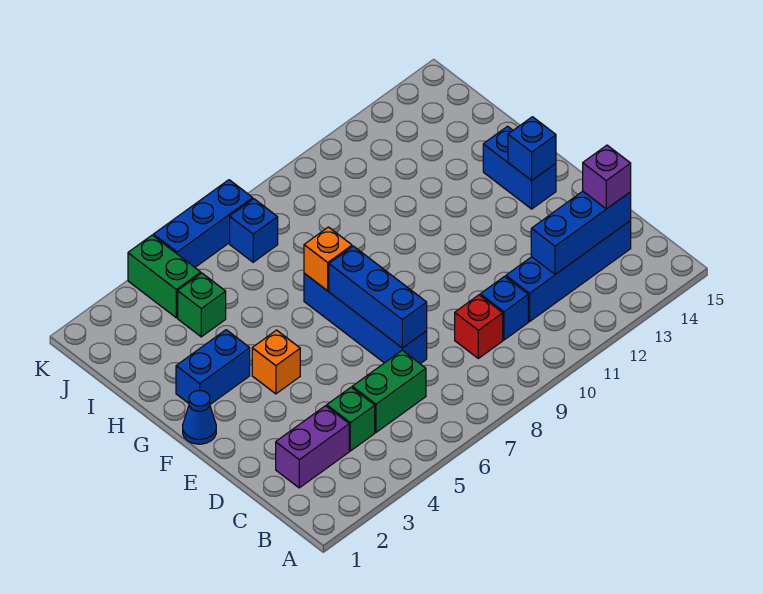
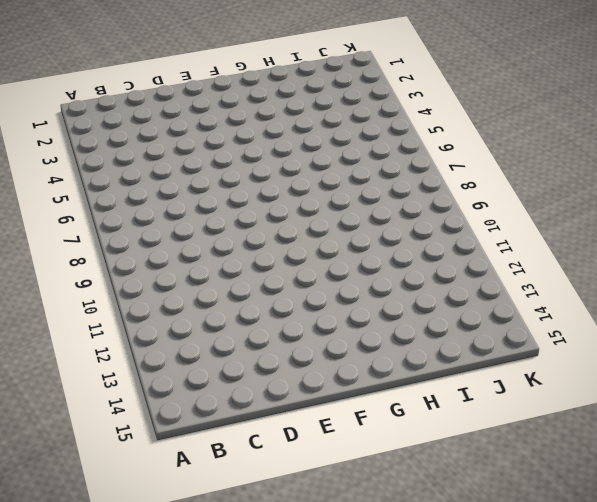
none -> purple 1x2 brick [276,406,349,488]
none -> green 1x1 brick [327,387,375,451]
none -> green 1x2 brick [352,350,426,432]

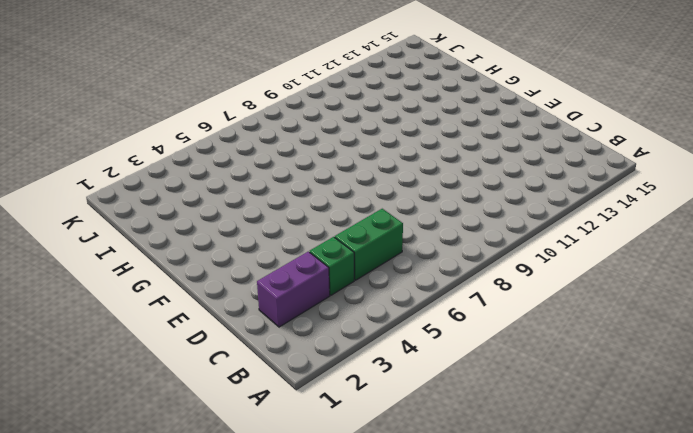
none -> red 1x1 brick [455,295,503,358]
none -> blue 1x1 brick [480,276,528,340]
none -> blue 1x4 brick [506,221,631,322]

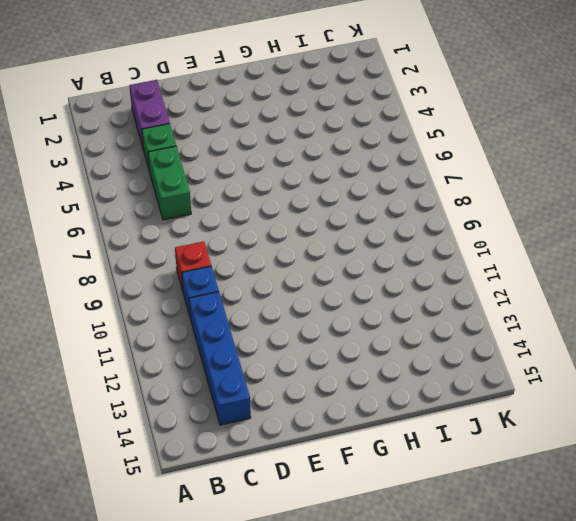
none -> blue 1x4 brick [304,273,427,364]
none -> blue 1x1 cone [183,391,216,444]
none -> orange 1x1 brick [252,330,300,394]

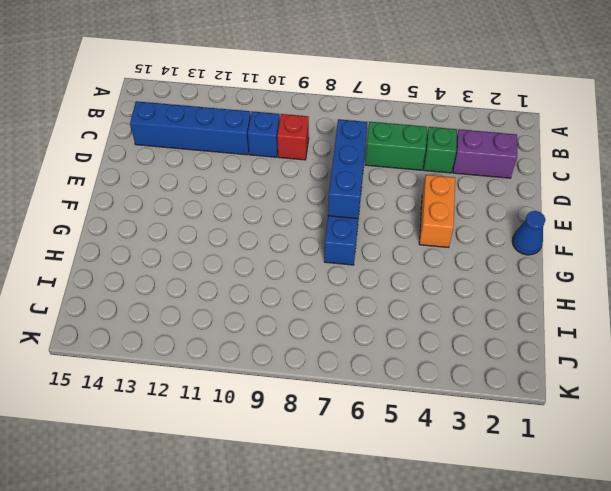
orange 1x2 brick [419,175,455,247] -> orange 1x1 brick [252,330,300,394]
none -> blue 1x2 brick [483,126,556,209]
none -> blue 1x2 brick [176,330,250,404]
none -> green 1x1 brick [178,273,226,337]

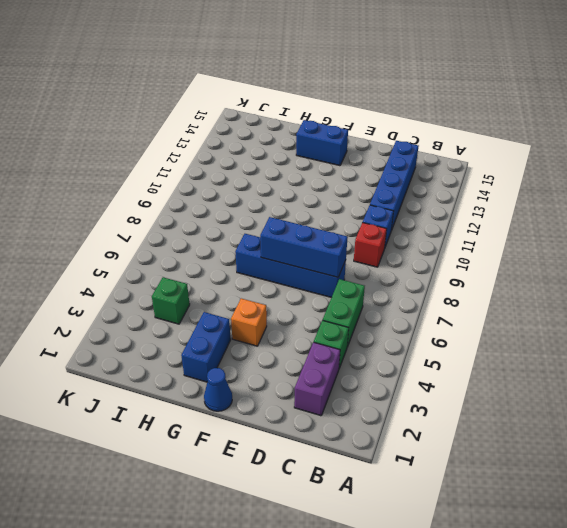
none -> green 1x2 brick [128,235,201,318]
none -> blue 1x1 brick [230,199,278,262]
none -> blue 1x3 brick [153,180,253,267]

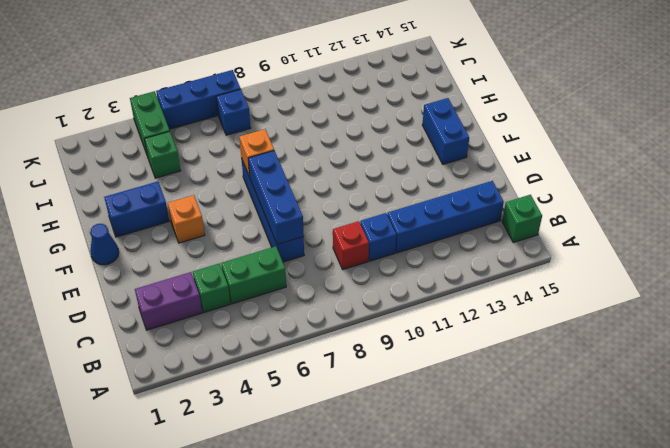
green 1x1 brick [502,195,542,242] -> none
none -> blue 1x3 brick [531,191,631,275]
none -> blue 1x1 brick [508,117,556,180]
none -> purple 1x1 brick [583,145,631,209]

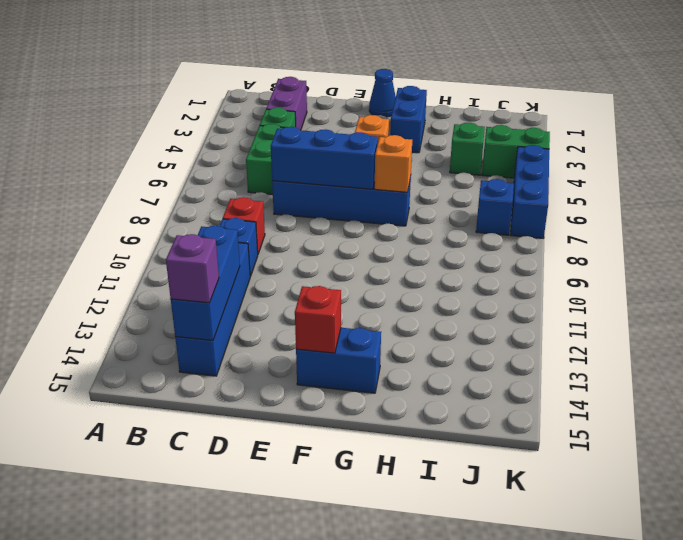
red 1x1 brick [295,286,341,353] -> blue 1x1 brick [508,117,556,180]

